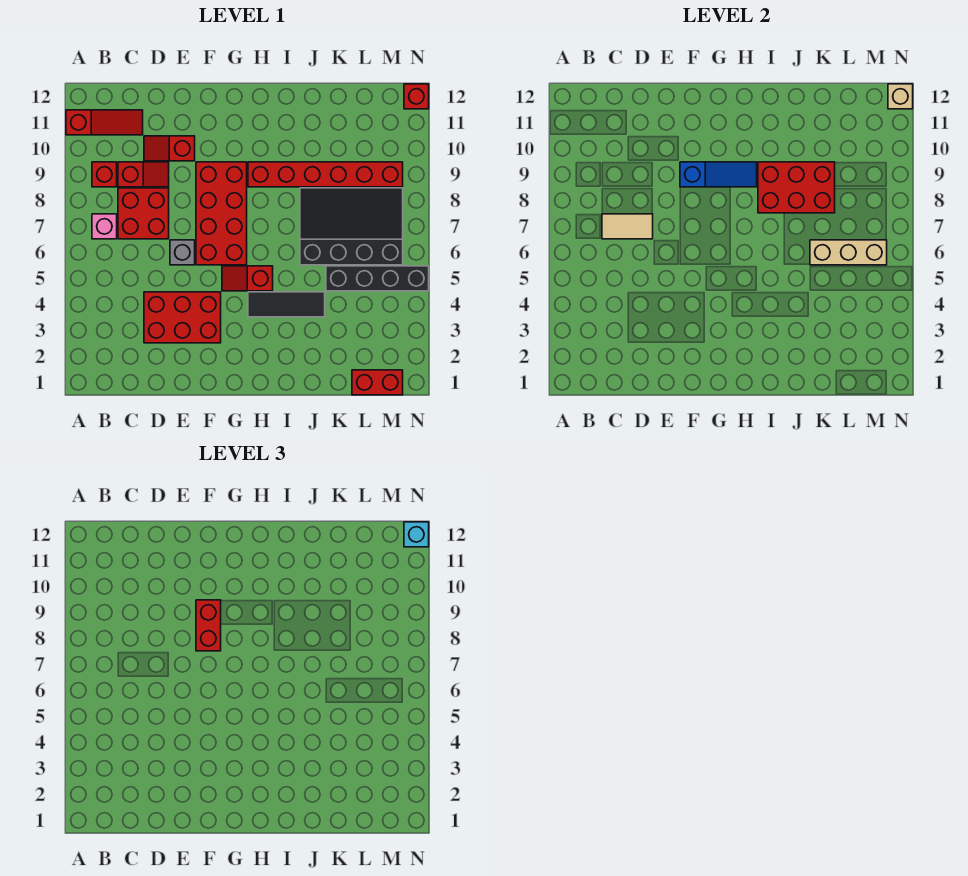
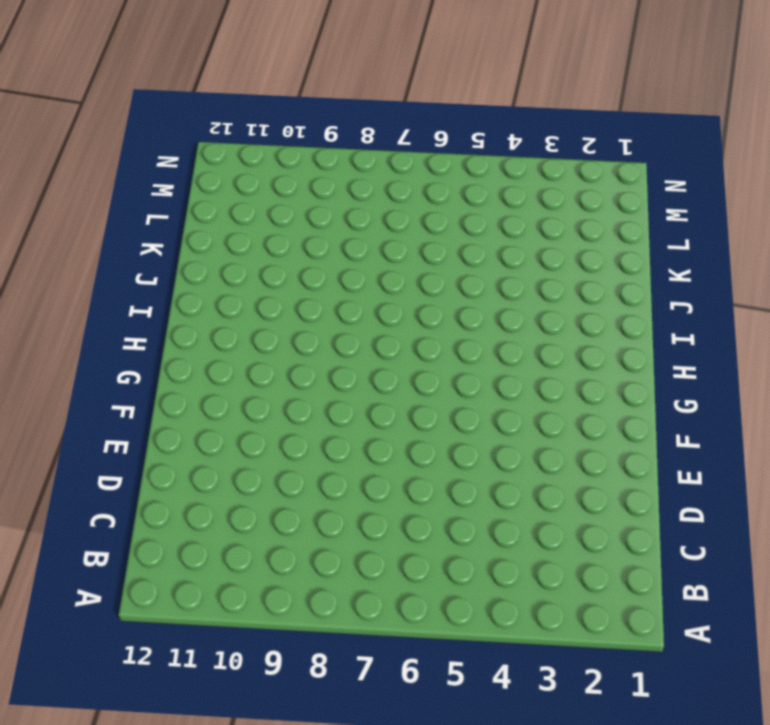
none -> red 1x3 slope [66,110,143,135]
none -> pink 1x1 brick [92,214,117,239]
none -> red 1x1 brick [92,162,117,187]

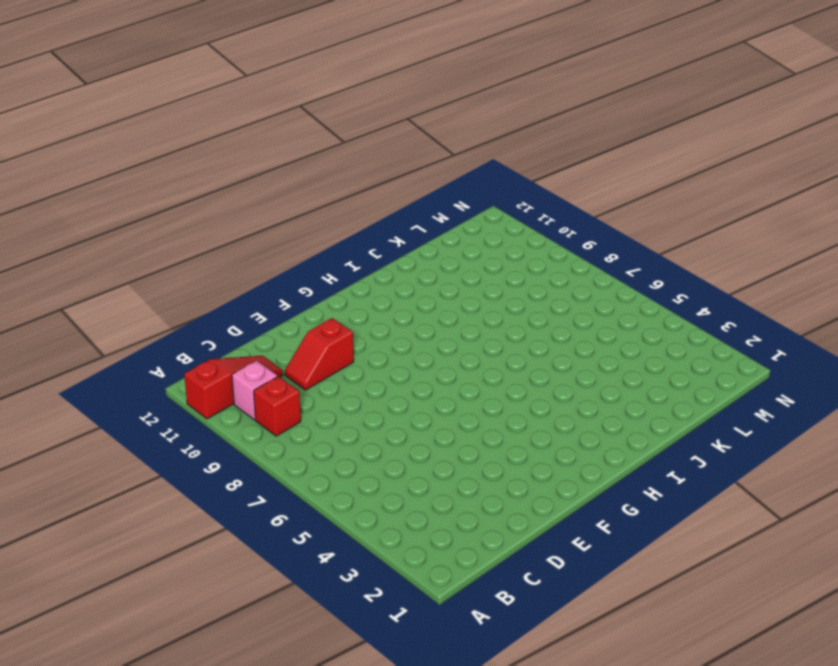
pink 1x1 brick [232,361,277,420] -> pink 1x1 brick moved to [92,214,117,239]
none -> red 2x2 brick [118,188,169,239]
none -> red 1x2 slope [118,162,169,187]
none -> red 2x3 brick [144,292,221,343]

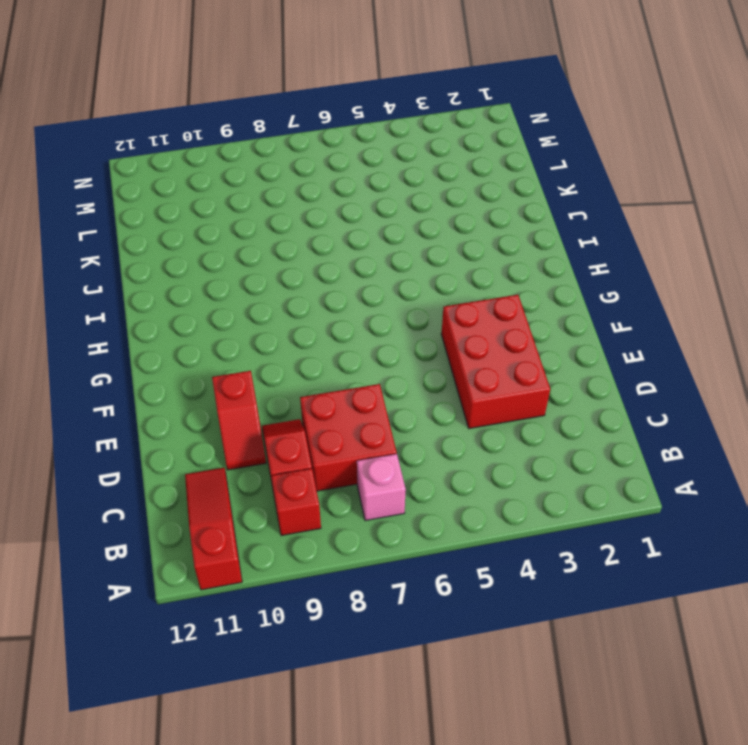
none -> grey 1x1 brick [170,240,195,265]
none -> red 2x4 brick [196,162,247,265]
none -> red 1x2 slope [222,266,273,291]

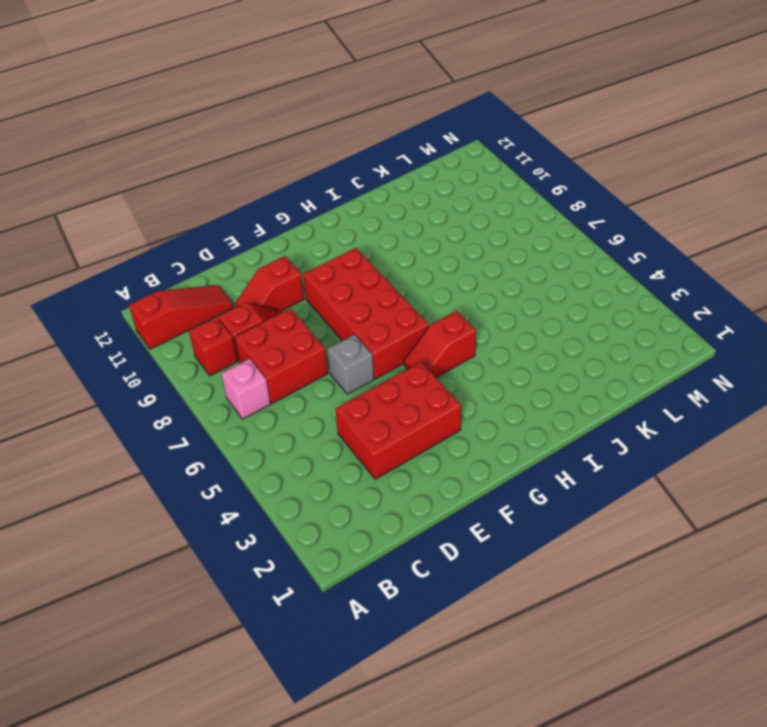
none -> black 1x3 tile [248,292,325,317]
none -> red 1x6 brick [248,162,403,187]
none -> black 3x4 slope [300,188,403,265]

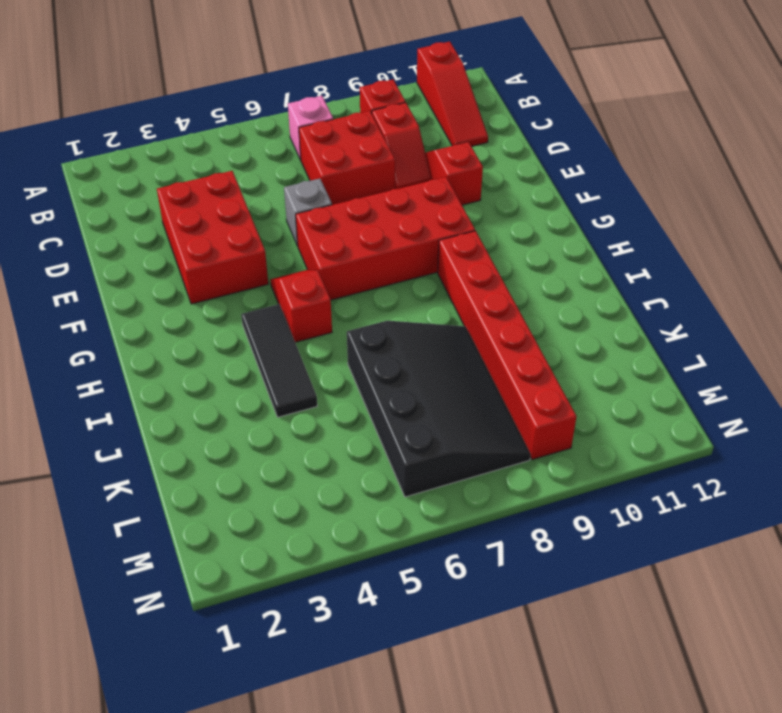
none -> black 1x4 brick [326,266,429,291]
none -> red 1x2 brick [352,370,403,395]
none -> red 1x1 brick [404,84,429,109]

